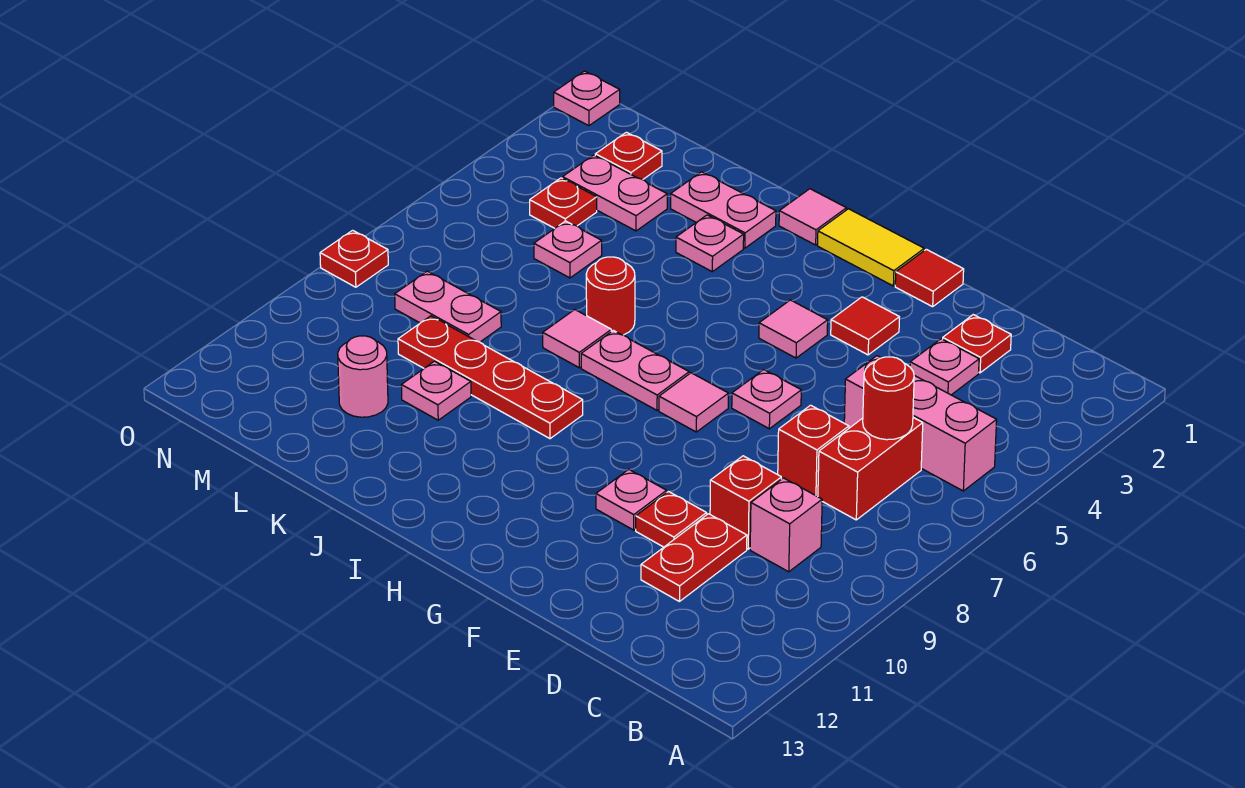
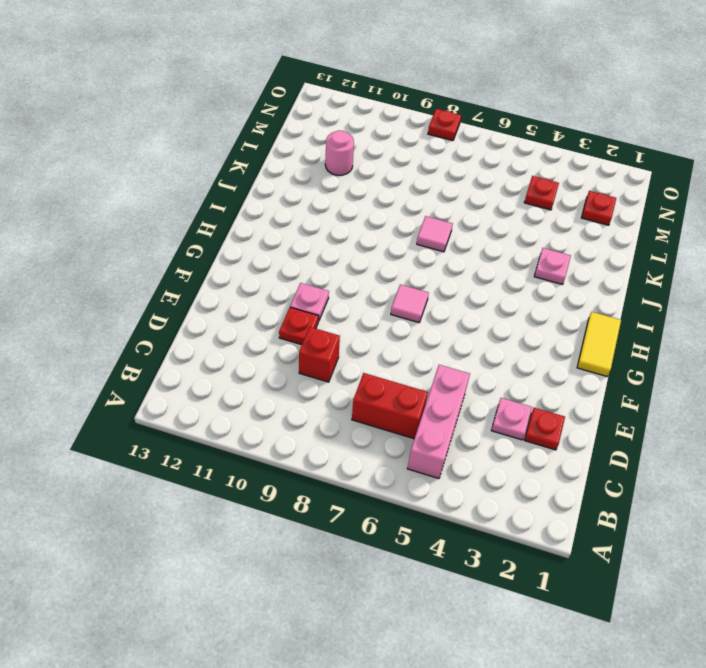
none -> pink 1x1 brick [750,478,822,572]
none -> red 1x1 brick [778,405,849,497]
none -> red 1x2 plate [641,514,747,601]
none -> red 1x1 tile [895,249,964,307]

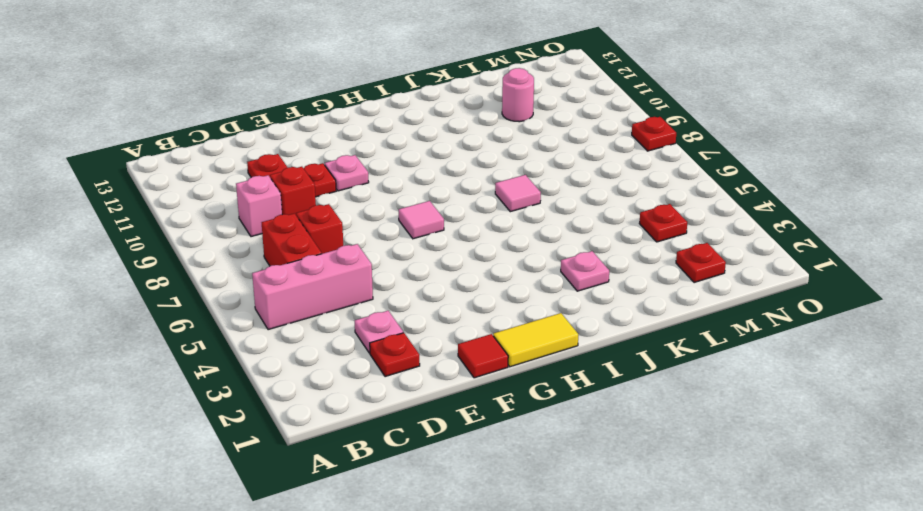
none -> red 1x1 tile [831,297,899,355]
none -> pink 1x1 plate [732,370,801,429]
none -> pink 1x1 tile [759,300,828,358]
none -> pink 1x2 plate [581,330,689,410]

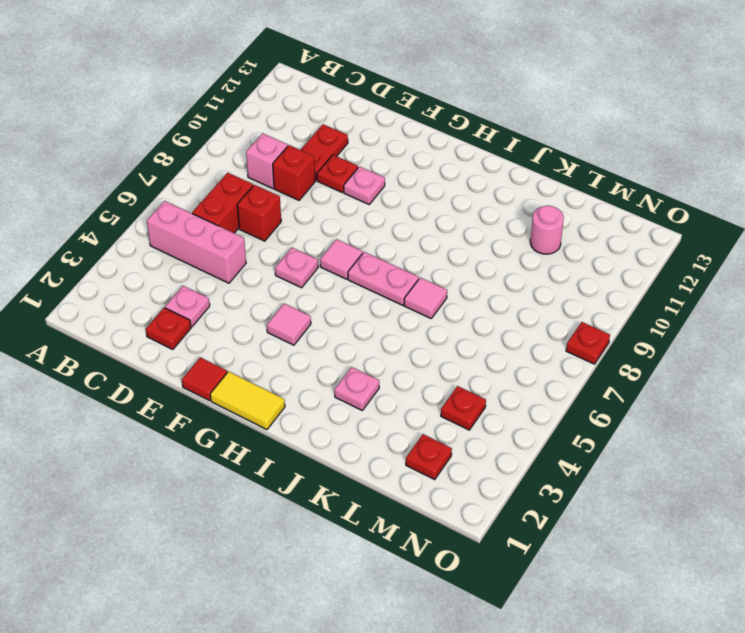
none -> red 1x1 tile [831,297,899,355]
none -> pink 1x1 tile [779,189,847,245]
none -> red 1x4 plate [398,316,583,439]
none -> pink 1x2 plate [671,172,776,248]

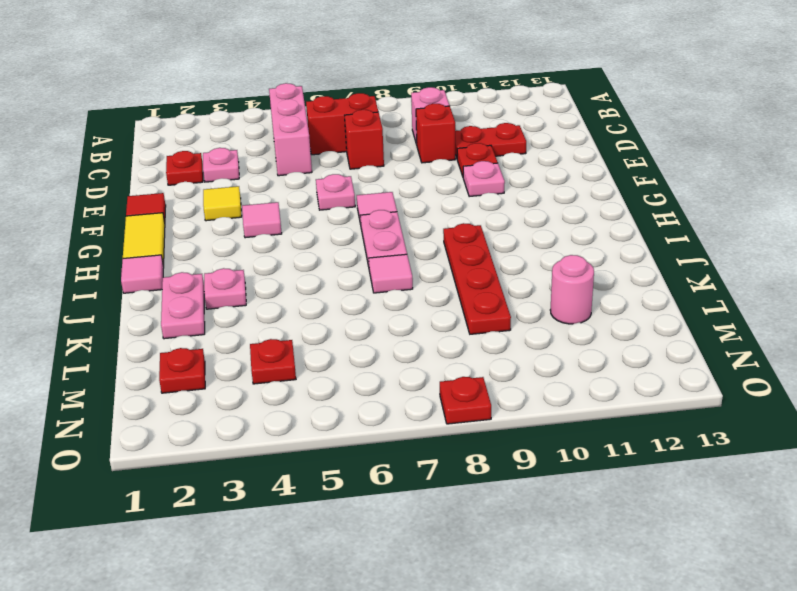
yellow 1x1 tile [203,186,242,221] -> red 1x1 tile [831,297,899,355]
none -> red 1x1 round brick [586,257,635,335]
none -> pink 1x1 plate [401,361,471,420]
none -> pink 1x2 plate [563,155,667,231]
none -> pink 1x1 plate [534,221,602,278]

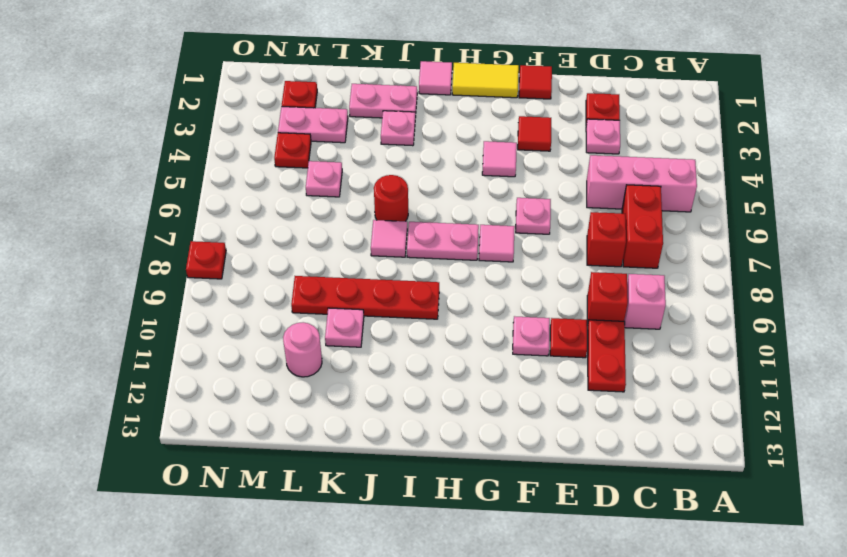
none -> pink 1x2 plate [395,271,501,342]
none -> pink 1x1 plate [554,71,620,126]
none -> red 1x1 round brick [863,357,914,440]

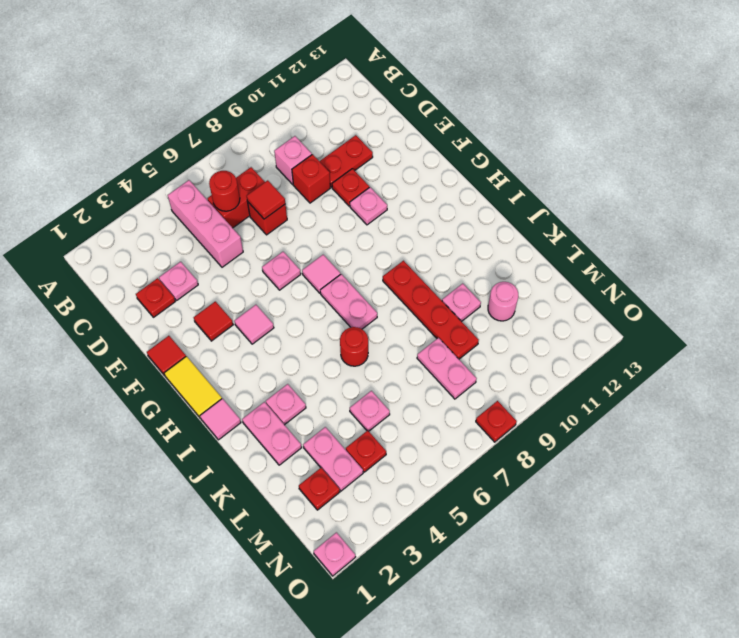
red 1x1 tile [247,180,285,219] -> none
none -> pink 1x1 tile [543,310,611,368]

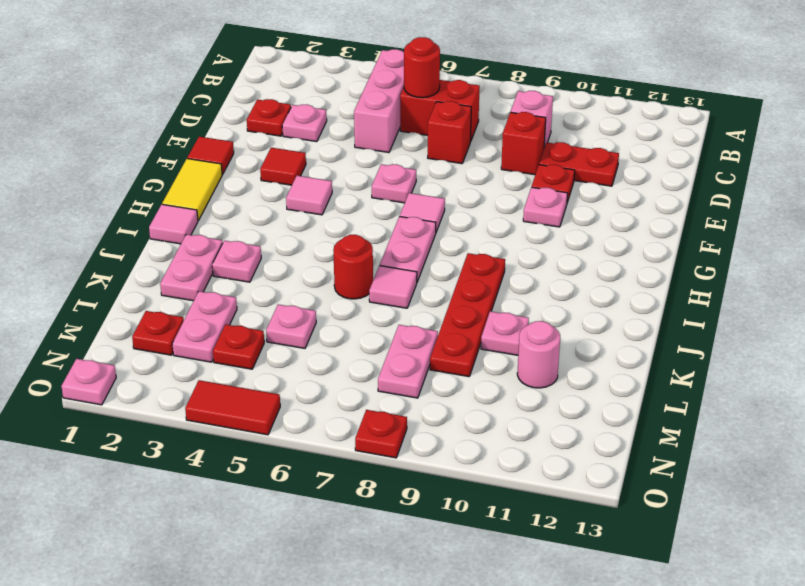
red 1x2 tile [185,380,280,435] -> none

